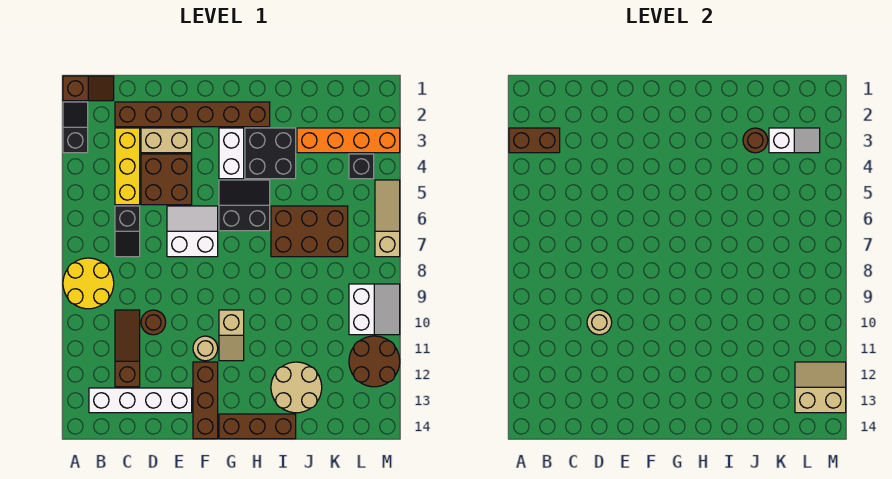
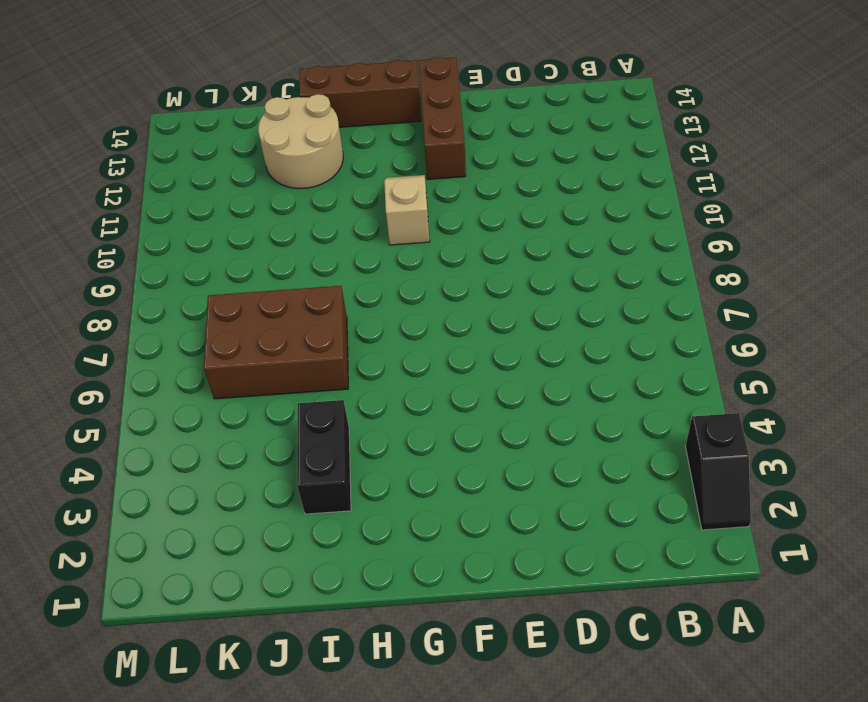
black 1x2 brick [297,400,351,514] -> black 2x2 brick [245,128,296,179]
none -> brown 1x2 slope [63,76,114,101]
none -> yellow 2x2 round brick [63,258,114,309]
none -> white 1x4 brick [89,388,192,413]
none -> brown 1x6 brick [115,102,270,127]

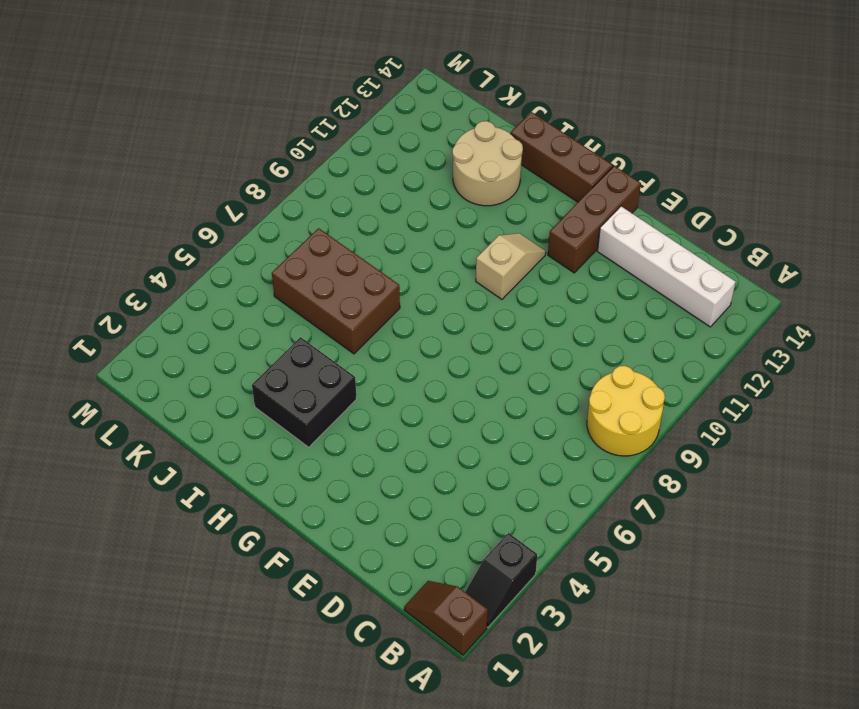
none -> brown 1x6 brick [115,102,270,127]
none -> yellow 1x3 brick [115,128,140,205]
none -> black 1x2 slope [115,206,140,257]
none -> brown 1x3 slope [115,310,140,387]

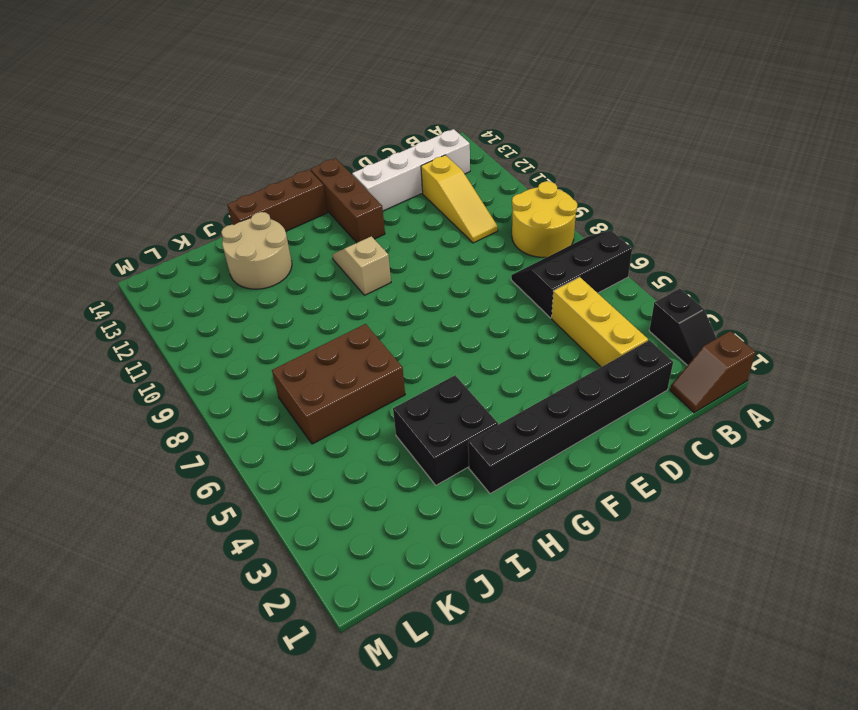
black 2x3 slope [511,230,632,318] -> black 1x2 slope [115,206,140,257]
black 1x6 brick [468,340,673,494] -> brown 1x6 brick [115,102,270,127]
yellow 1x3 slope [421,155,498,243] -> brown 1x3 slope [115,310,140,387]
none -> tan 1x2 brick [141,128,192,153]
none -> brown 2x2 brick [141,154,192,205]
none -> brown 1x1 round brick [141,310,166,335]
none -> white 2x2 slope [167,206,218,257]

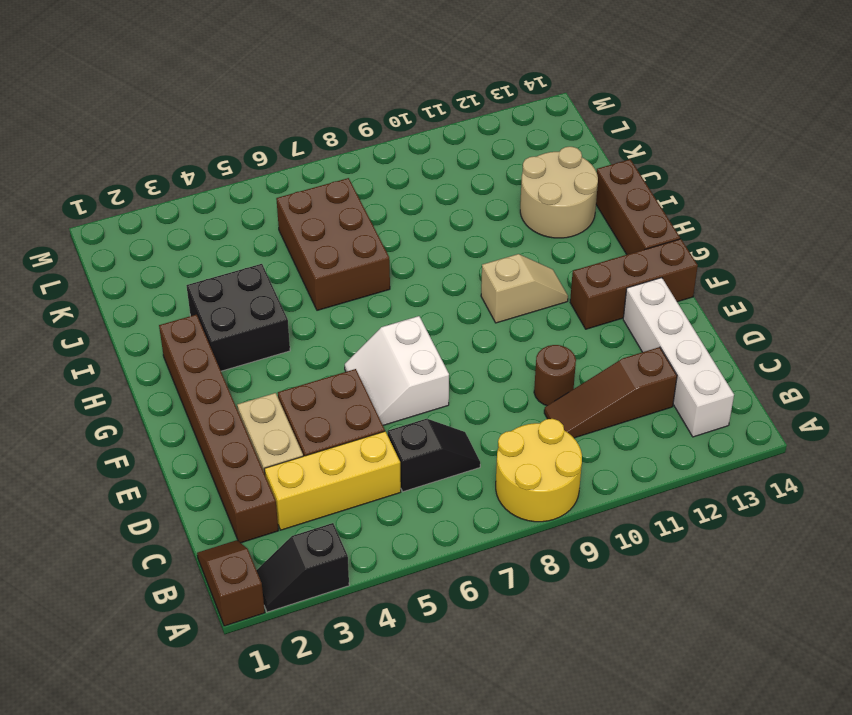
none -> tan 1x1 round brick [193,336,218,361]
none -> white 1x2 brick [219,128,244,179]
none -> black 2x2 slope [219,180,270,231]
none -> orange 1x4 brick [297,128,400,153]

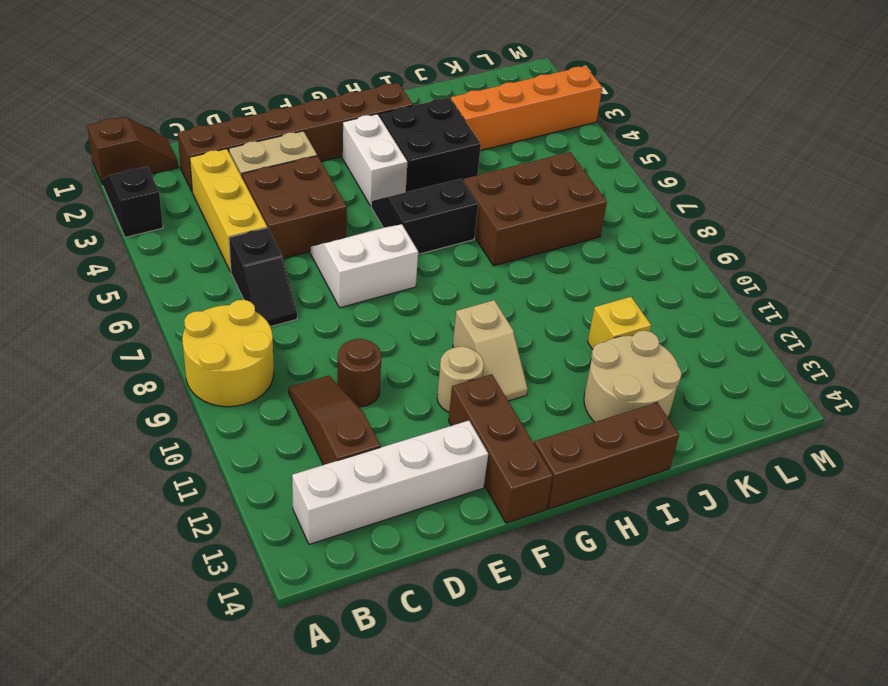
yellow 1x1 brick [588,297,651,350] -> none
none -> black 1x1 brick [349,154,374,179]
none -> white 2x2 slope [349,284,400,335]
none -> brown 2x2 round brick [349,336,400,387]
none -> tan 1x3 slope [375,180,400,257]

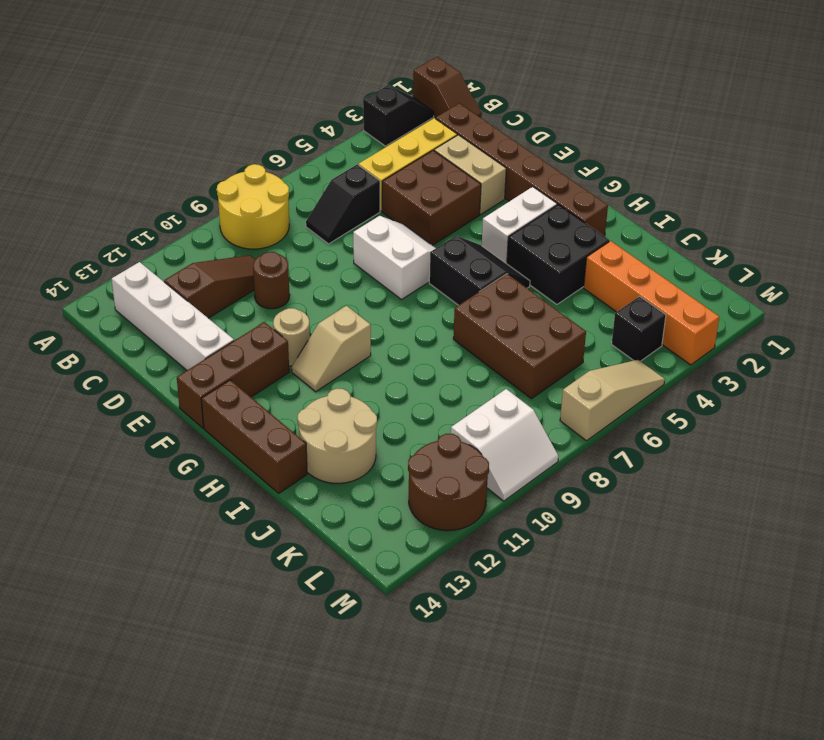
none -> brown 1x2 brick [509,128,560,153]
none -> tan 1x1 round brick [587,310,612,335]
none -> brown 1x1 round brick [743,128,768,153]
none -> white 1x2 slope [769,128,820,153]

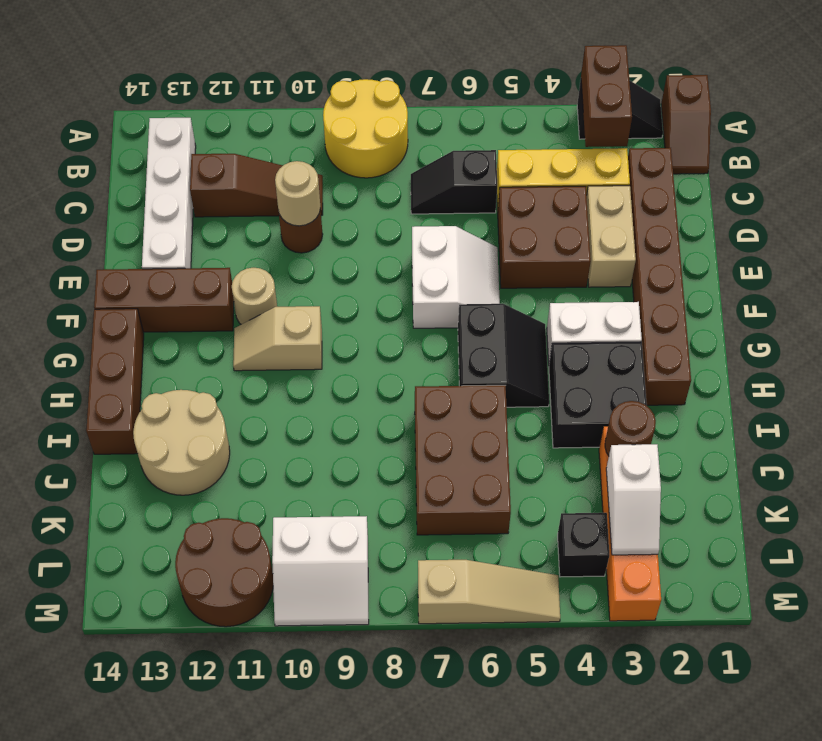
none -> tan 2x2 slope [795,362,846,413]

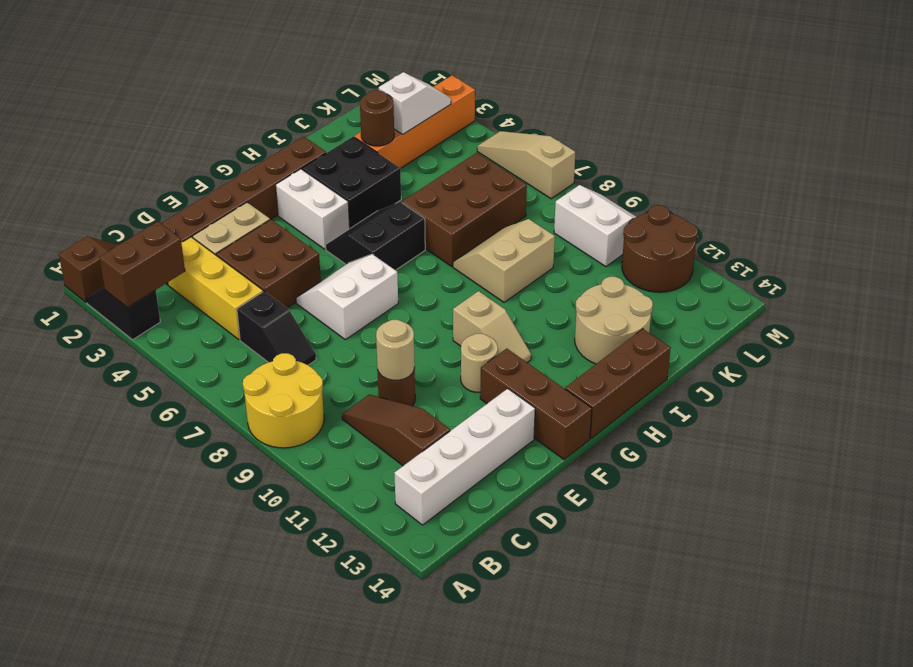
tan 2x2 slope [453,219,555,302] -> tan 2x2 slope moved to [795,362,846,413]
none -> black 1x1 brick [349,154,374,179]

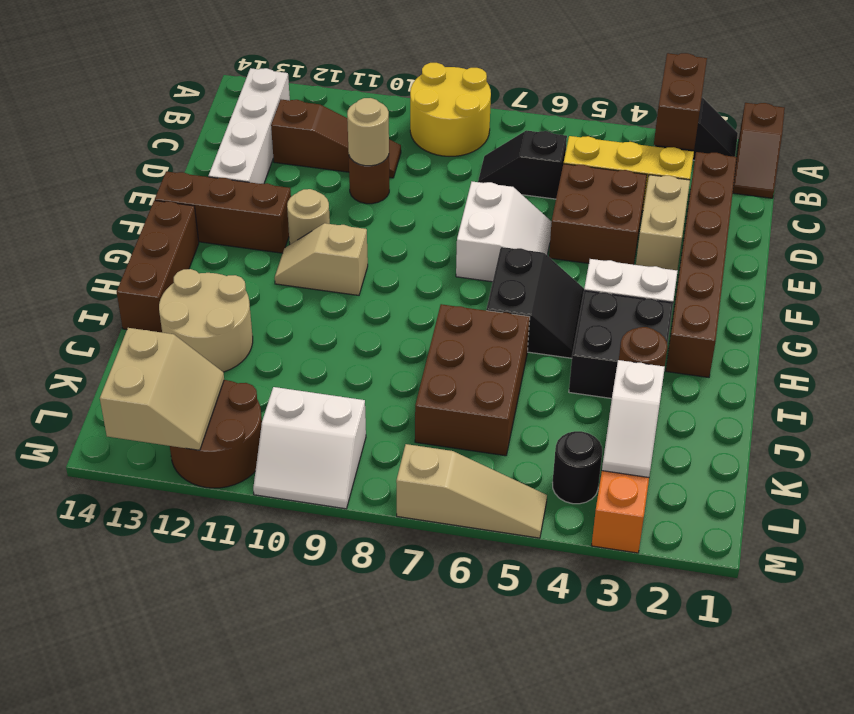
black 1x1 round brick [553,431,602,504] -> black 1x1 brick [349,154,374,179]

